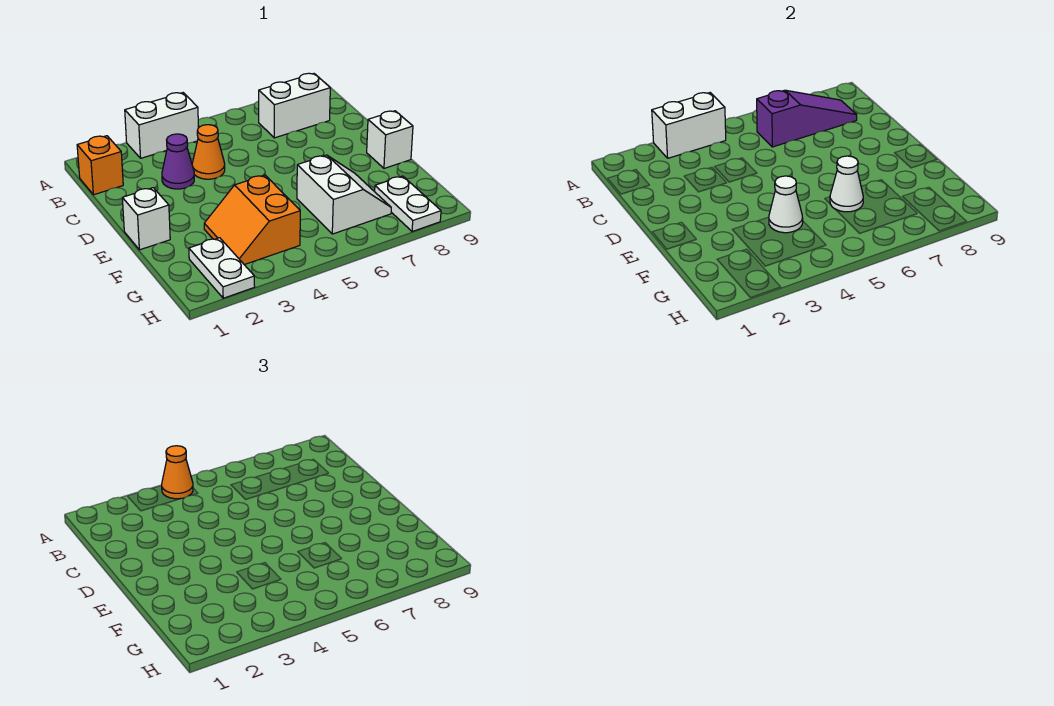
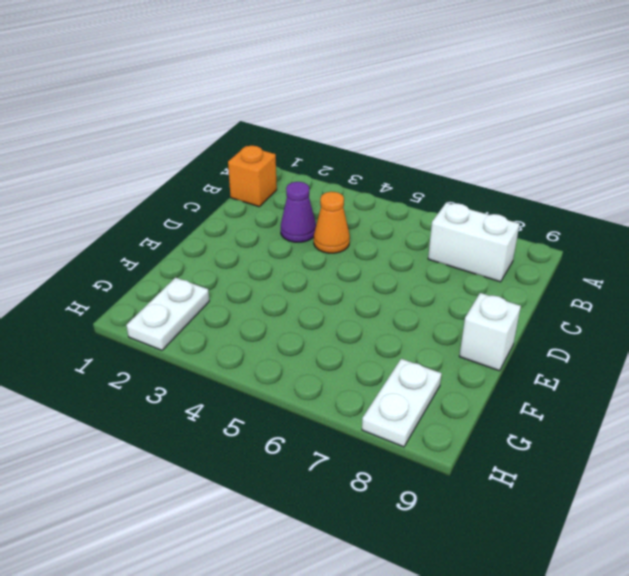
none -> white 1x2 brick [125,93,198,158]
none -> white 1x1 brick [122,188,170,250]
none -> orange 2x2 slope [204,175,300,265]

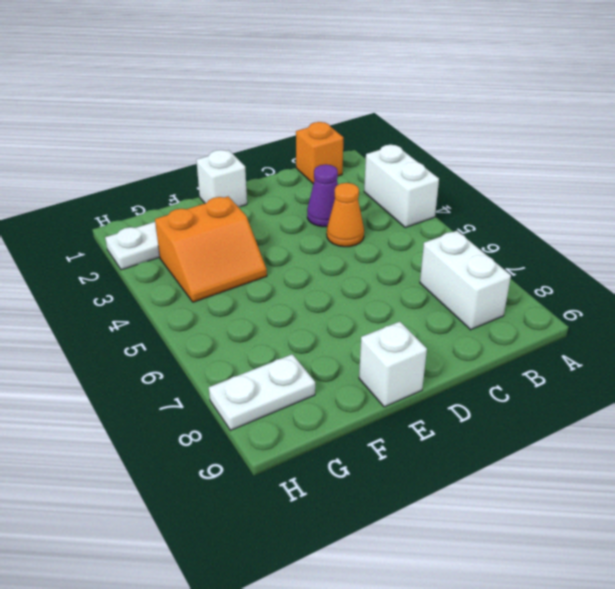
orange 2x2 slope [155,197,267,302] -> orange 2x2 slope turned to [204,175,300,265]
none -> white 2x2 slope [297,155,391,234]
none -> white 1x2 brick [652,93,726,158]
none -> purple 1x3 slope [757,90,857,147]

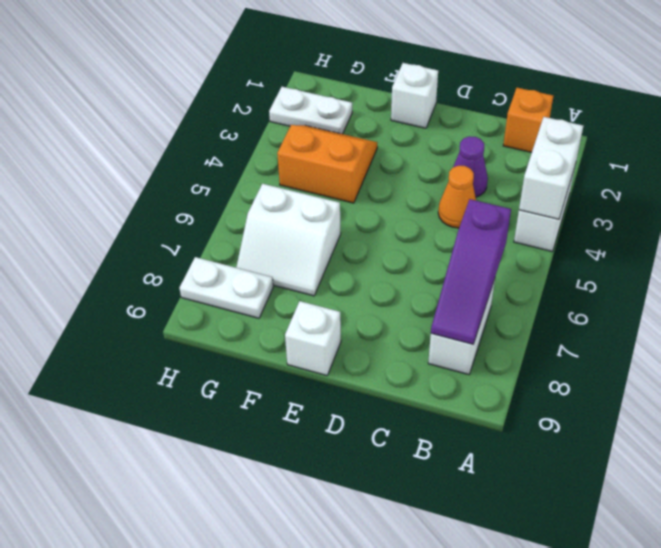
none -> white 1x1 cone [769,176,803,233]
none -> white 1x1 cone [830,156,863,212]
none -> orange 1x1 cone [162,446,193,499]

